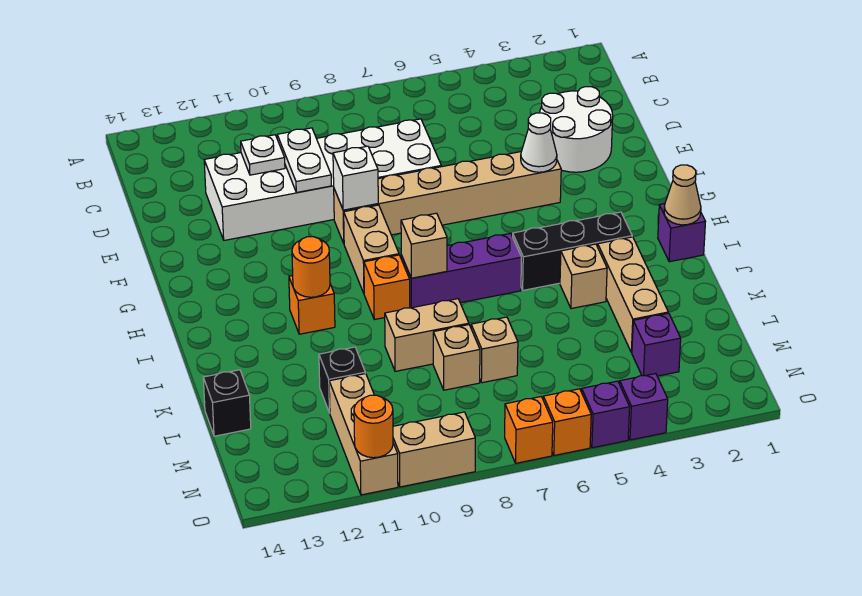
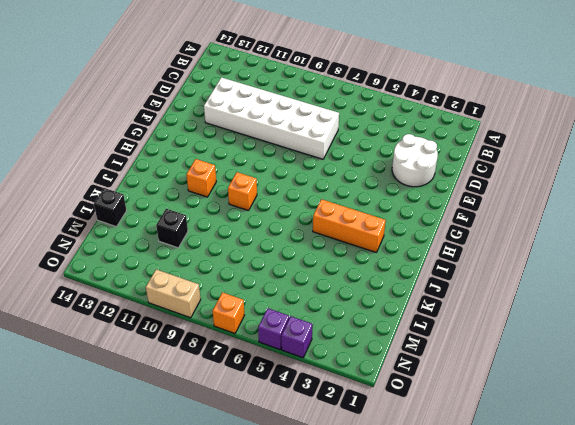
orange 1x3 brick [313,199,386,252] -> black 1x3 brick [513,212,632,290]
none -> tan 1x6 brick [334,152,561,243]
none -> tan 1x2 brick [344,205,399,293]
none -> purple 1x1 brick [658,204,706,262]
none -> purple 1x3 brick [401,233,521,308]

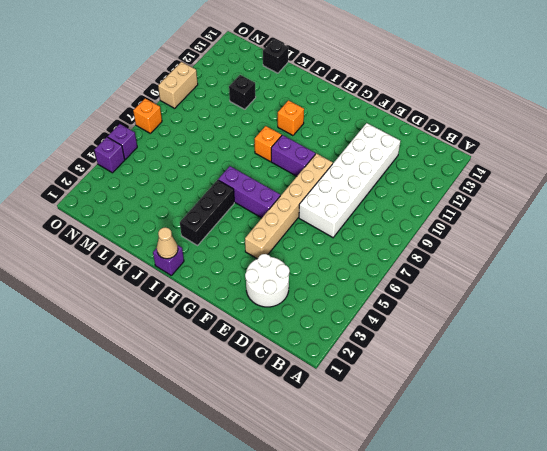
purple 1x3 brick [218,166,280,218] -> purple 1x3 brick turned to [401,233,521,308]
purple 1x2 brick [271,135,316,176] -> tan 1x2 brick [344,205,399,293]
none -> tan 1x3 brick [598,237,668,353]
none -> tan 1x1 brick [560,244,607,309]
none -> tan 1x2 brick [385,299,469,371]
none -> tan 1x1 brick [471,317,518,383]

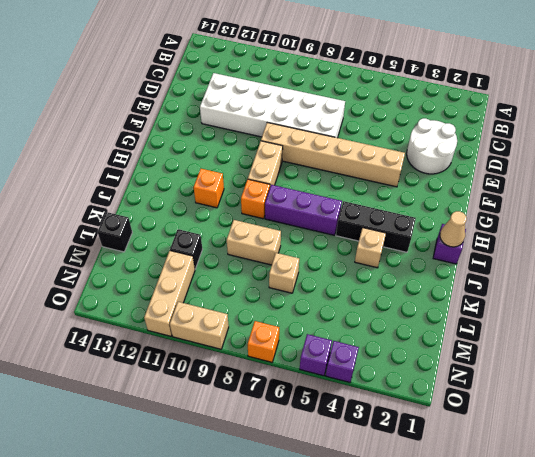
none -> tan 1x3 brick [598,237,668,353]
none -> tan 1x1 brick [433,325,480,390]
none -> purple 1x1 brick [632,313,681,376]
none -> orange 1x1 brick [543,389,591,456]

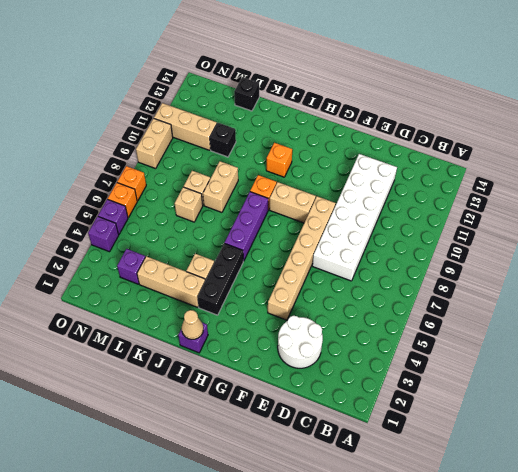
none -> white 1x2 plate [277,128,331,193]
none -> white 1x1 plate [241,135,285,175]
none -> white 1x1 cone [521,113,557,172]
none -> white 1x1 brick [333,146,378,210]

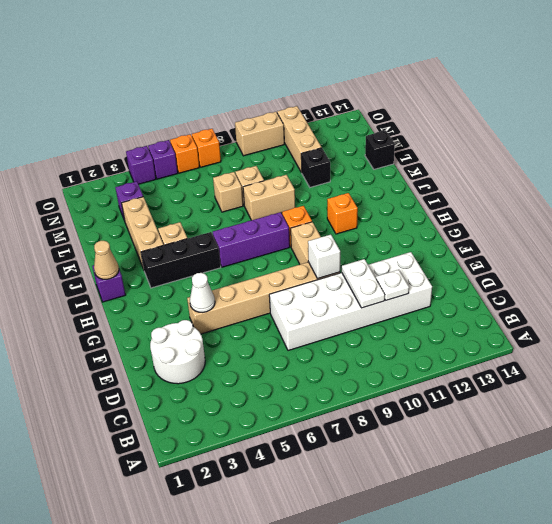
none -> tan 1x1 brick [401,213,447,278]
none -> orange 1x1 round brick [292,237,330,297]
none -> orange 1x1 round brick [354,395,393,458]

